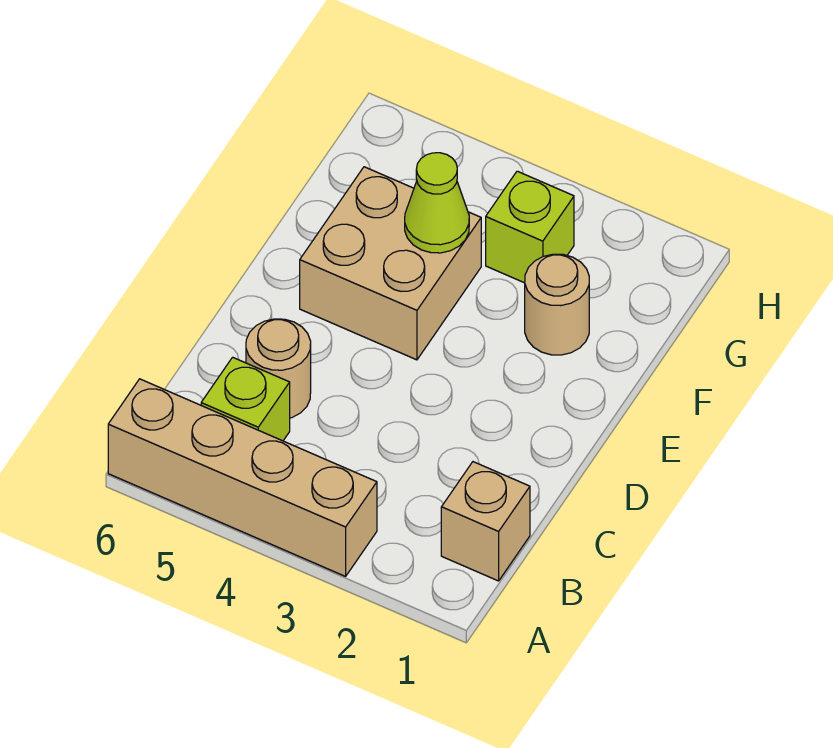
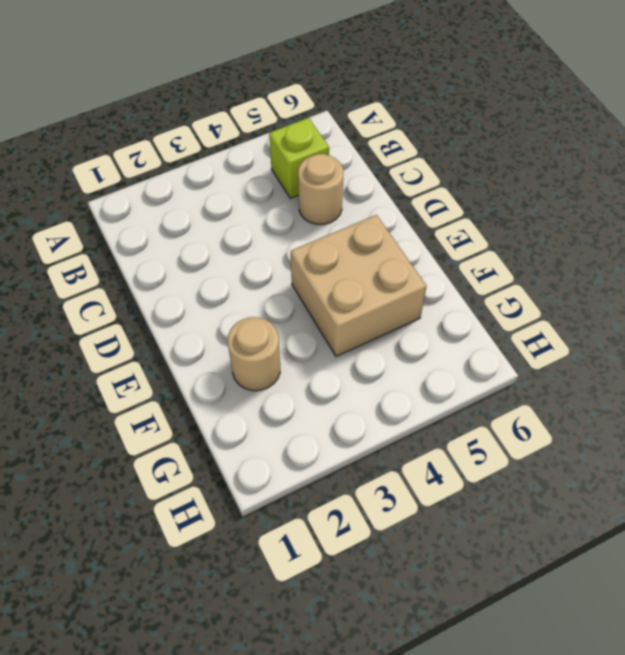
none -> tan 1x4 brick [108,379,377,576]
none -> tan 1x1 brick [441,462,530,581]

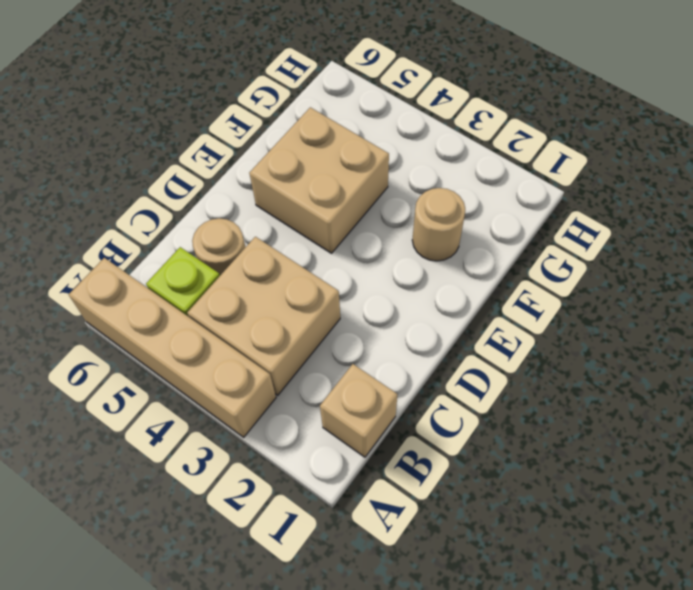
tan 2x2 brick [187,237,340,395] -> none
none -> lime 1x1 brick [486,171,574,283]
none -> lime 1x1 cone [405,153,469,253]

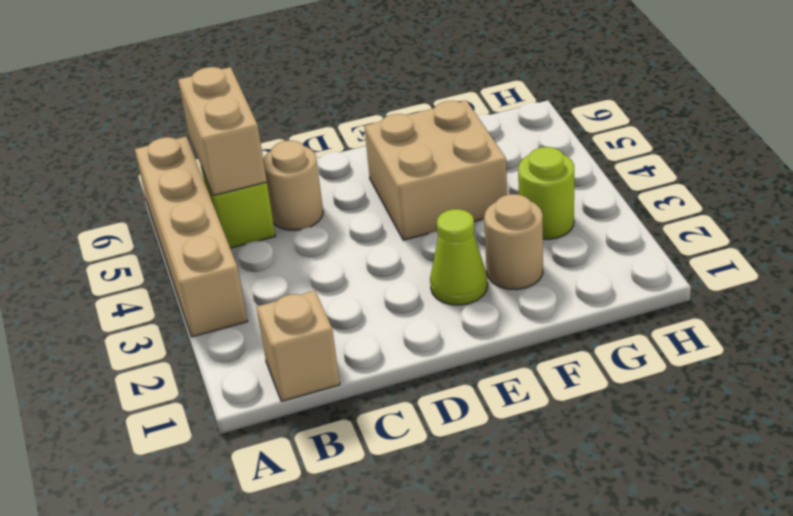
tan 1x2 brick [178,67,267,196] -> none
lime 1x1 cone [430,209,488,305] -> lime 1x1 cone moved to [405,153,469,253]
lime 1x1 round brick [518,147,574,239] -> lime 1x1 brick [486,171,574,283]

